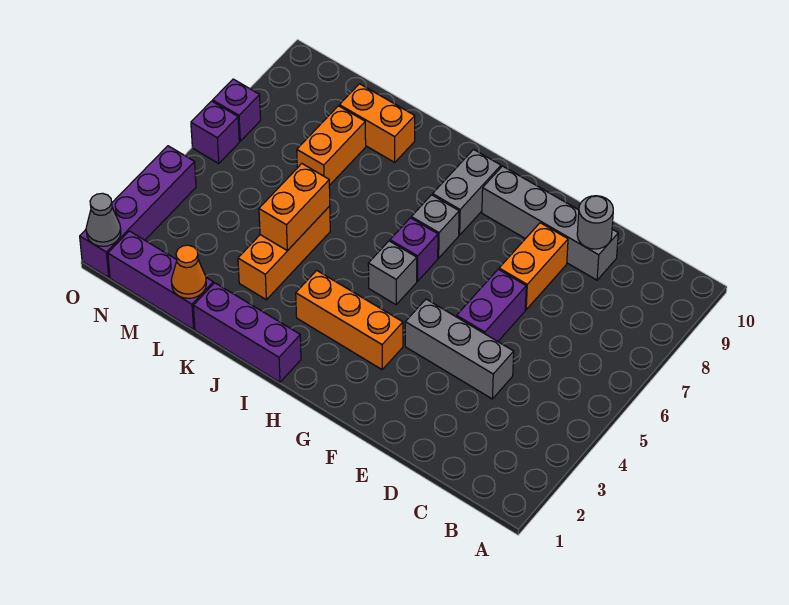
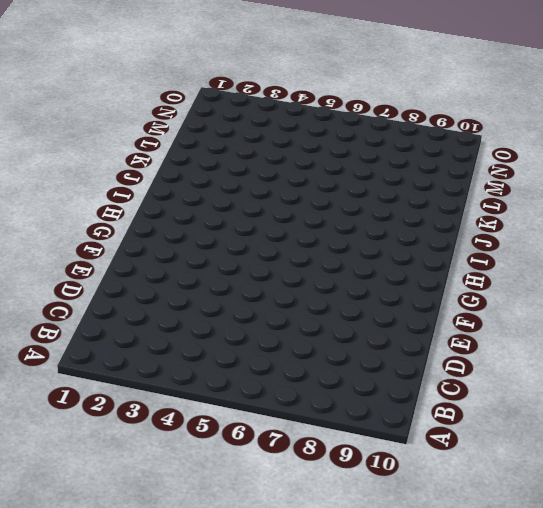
none -> grey 1x3 brick [405,299,514,399]
none -> grey 1x4 brick [482,166,618,280]
none -> purple 1x2 brick [457,269,526,341]

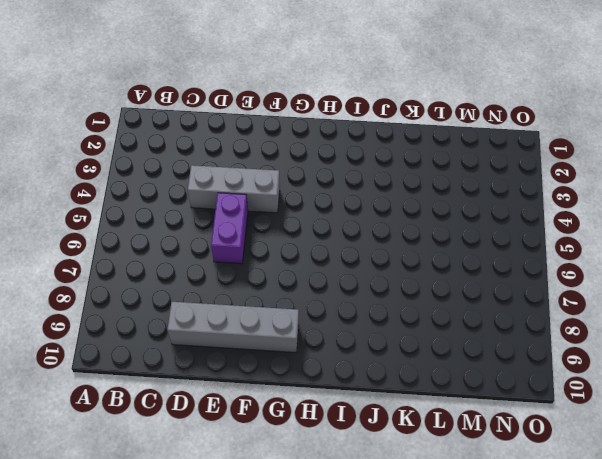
none -> orange 1x2 brick [499,223,568,310]
none -> orange 1x3 brick [296,270,403,369]
none -> grey 1x1 brick [368,241,417,305]

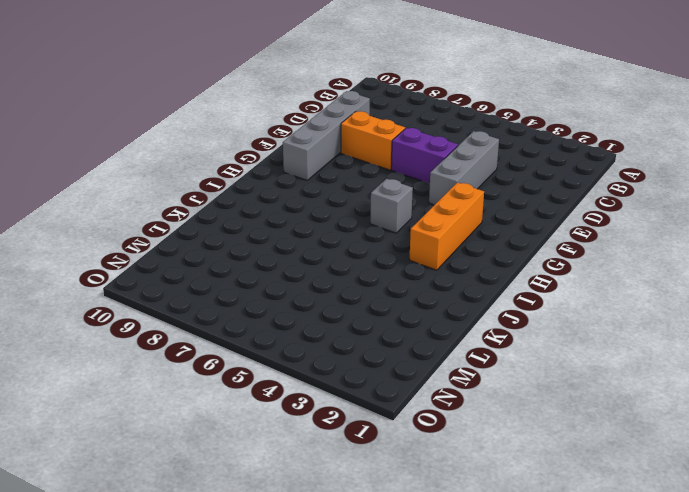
none -> purple 1x1 brick [390,218,438,281]
none -> grey 1x1 brick [411,195,459,258]
none -> grey 1x2 brick [433,150,501,235]

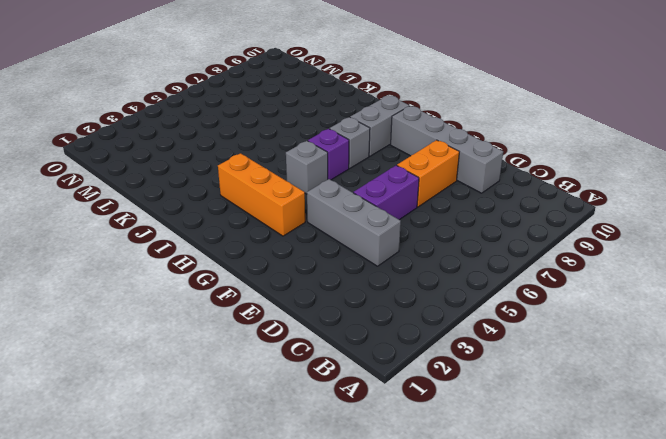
none -> purple 1x3 brick [193,283,301,382]
none -> orange 1x3 brick [238,206,330,300]
none -> orange 1x2 brick [339,84,415,162]

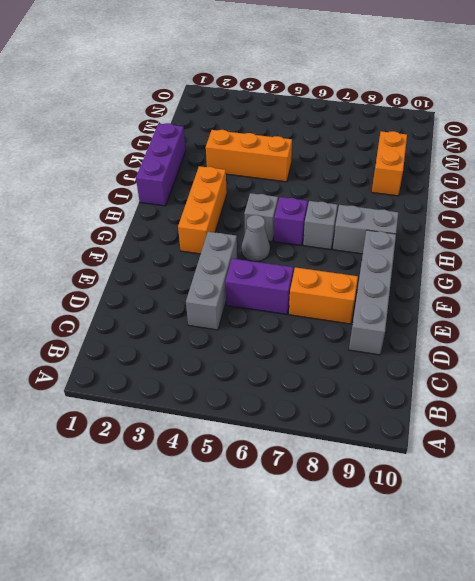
grey 1x1 cone [242,215,270,261] -> grey 1x1 cone moved to [86,193,121,246]
none -> purple 1x3 brick [108,231,213,329]
none -> orange 1x2 brick [297,106,366,186]
none -> purple 1x4 brick [80,146,196,277]

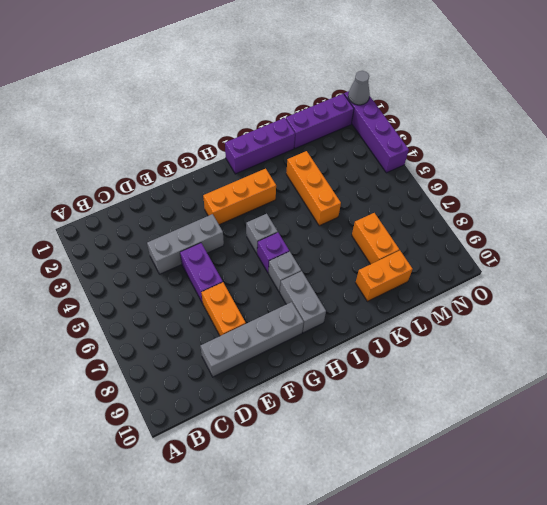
none -> purple 1x1 brick [191,101,239,164]
none -> purple 1x1 brick [213,79,261,141]
none -> grey 1x1 round brick [577,196,613,249]

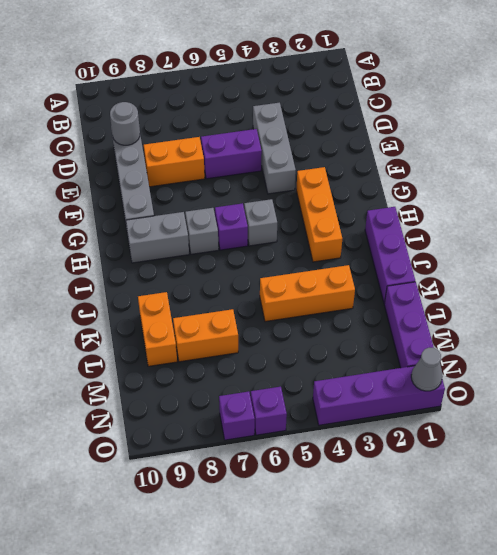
none -> orange 1x2 brick [259,164,330,251]
none -> orange 1x1 cone [171,245,206,298]

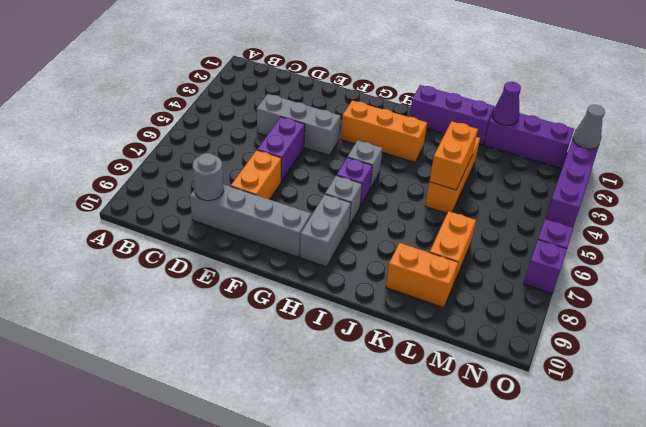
purple 1x1 cone [492,82,521,125] -> orange 1x1 cone [171,245,206,298]

